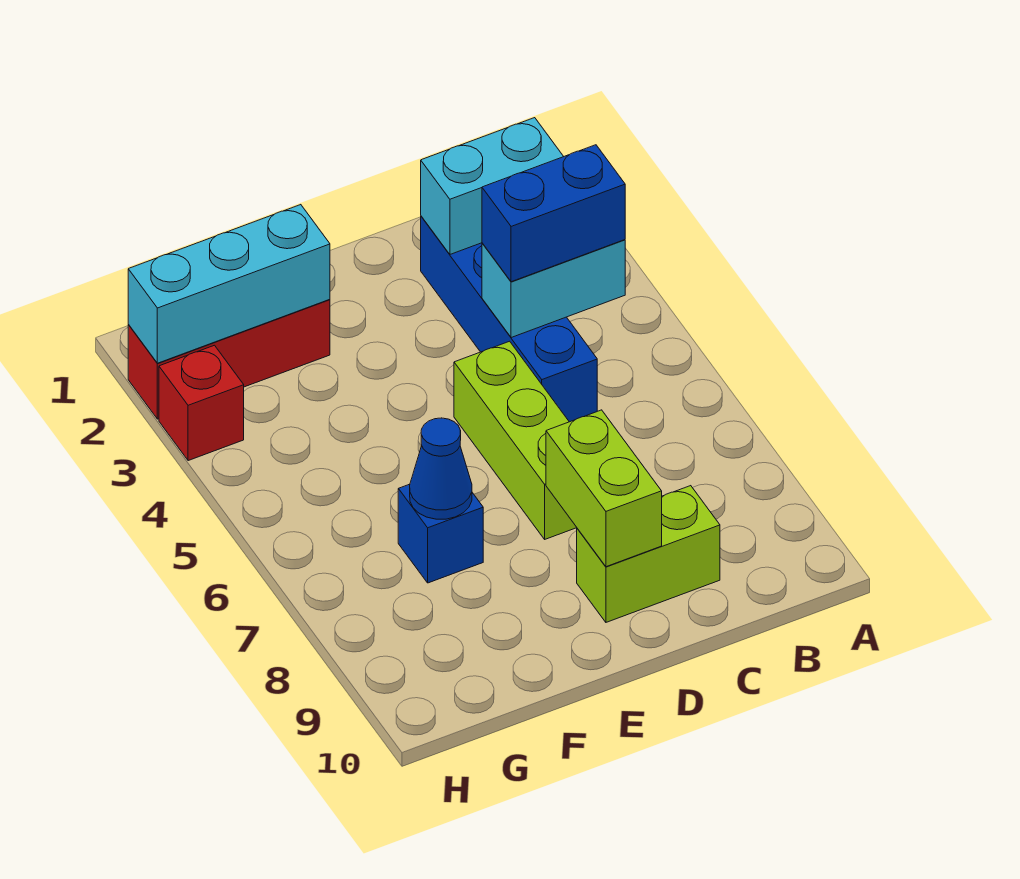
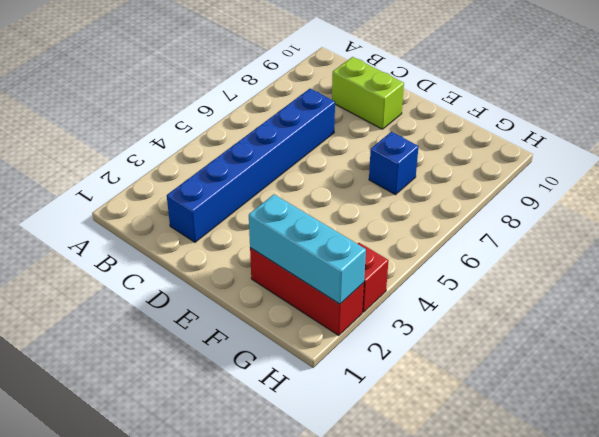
blue 1x6 brick [167,89,335,242] -> blue 1x4 brick [421,216,597,422]
none -> lime 1x3 brick [454,341,577,539]
none -> cyan 1x2 brick [421,118,564,254]
none -> cyan 1x2 brick [482,240,625,338]

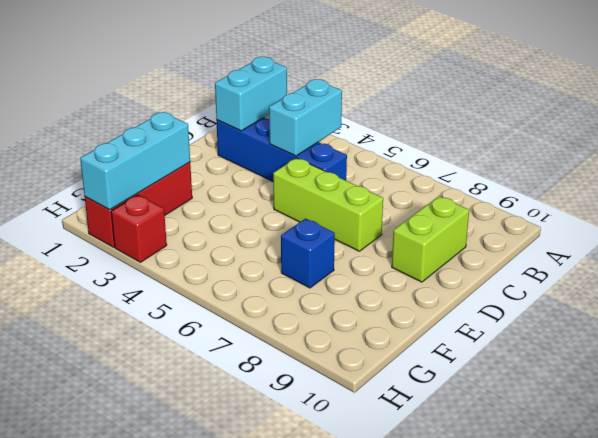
none -> lime 1x2 brick [546,410,662,567]
none -> blue 1x1 cone [410,418,472,519]
none -> blue 1x2 brick [482,145,625,282]

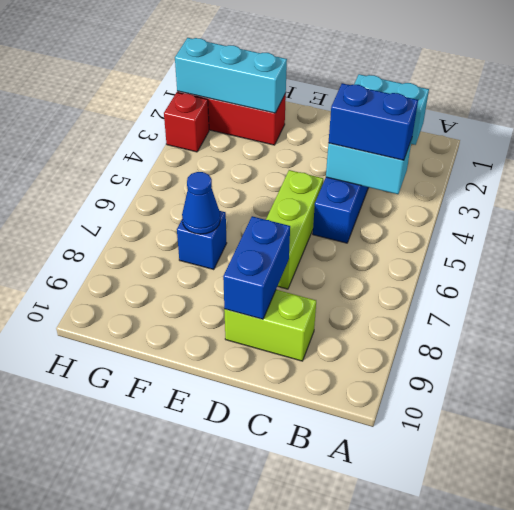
blue 1x2 brick [223,216,290,319] -> lime 1x2 brick [546,410,662,567]

